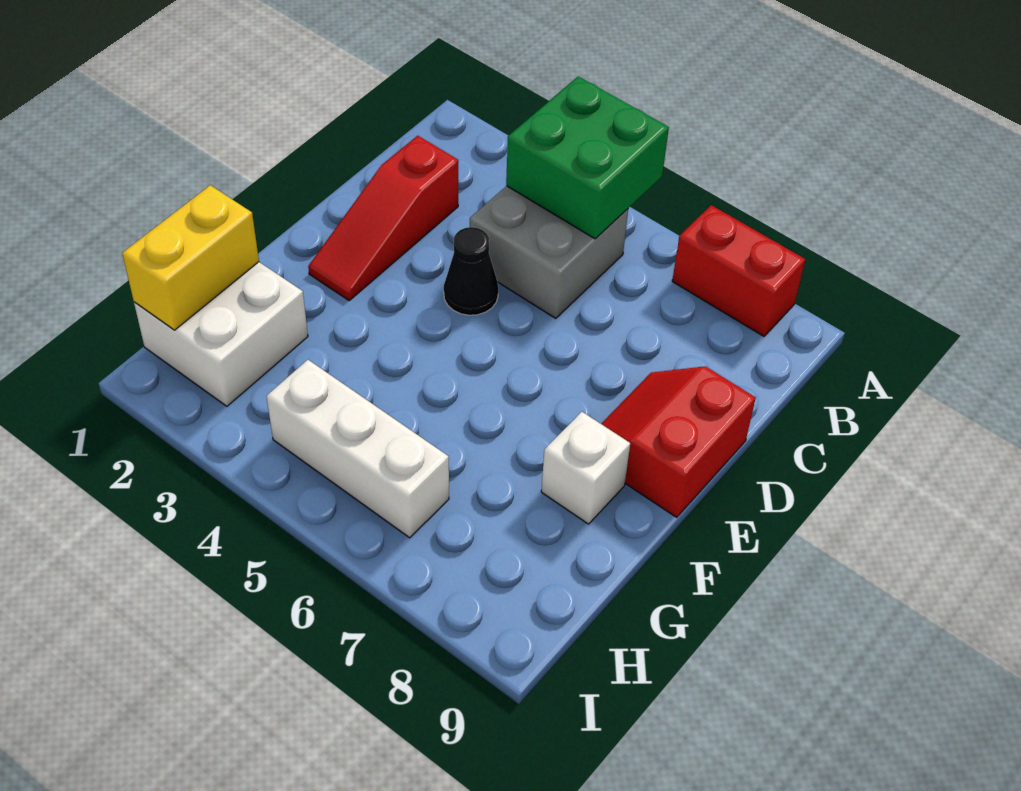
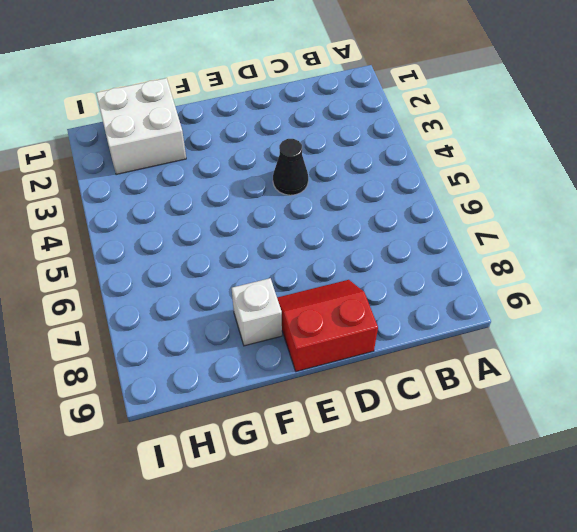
none -> red 1x2 brick [672,205,805,336]
none -> grey 2x2 brick [470,186,628,319]

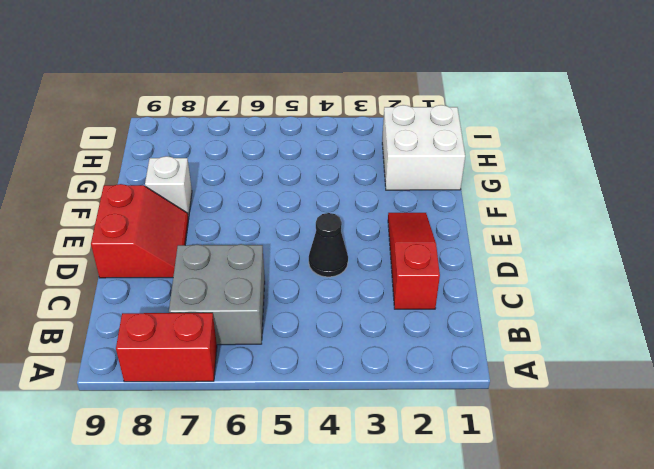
grey 2x2 brick [169,244,265,345] -> grey 2x2 brick moved to [470,186,628,319]
none -> white 1x3 brick [266,360,449,538]
none -> green 2x2 brick [506,76,669,239]

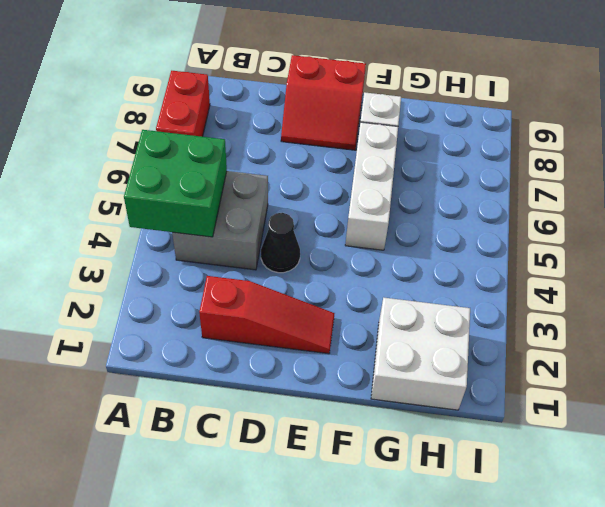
white 1x3 brick [345,122,398,250] -> white 1x3 brick moved to [266,360,449,538]
none -> yellow 1x2 brick [122,185,259,330]

